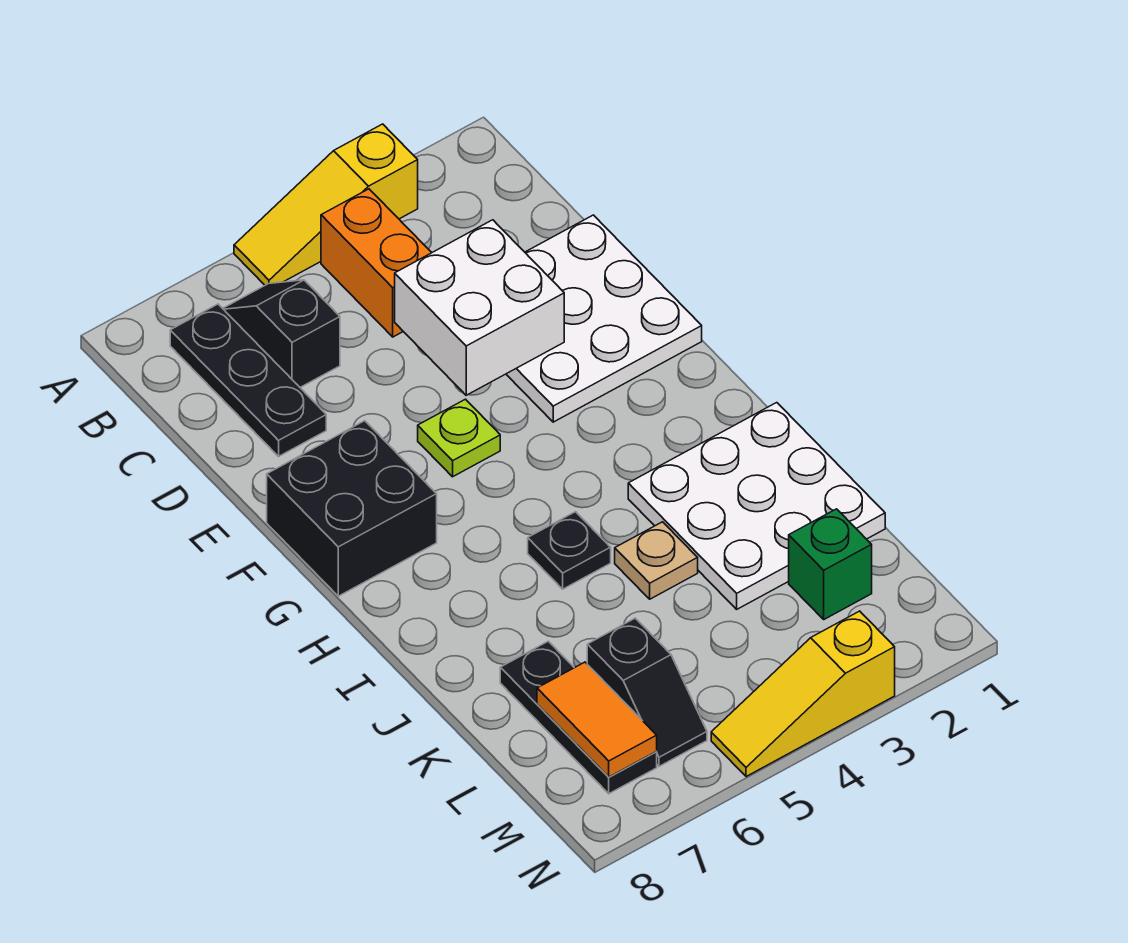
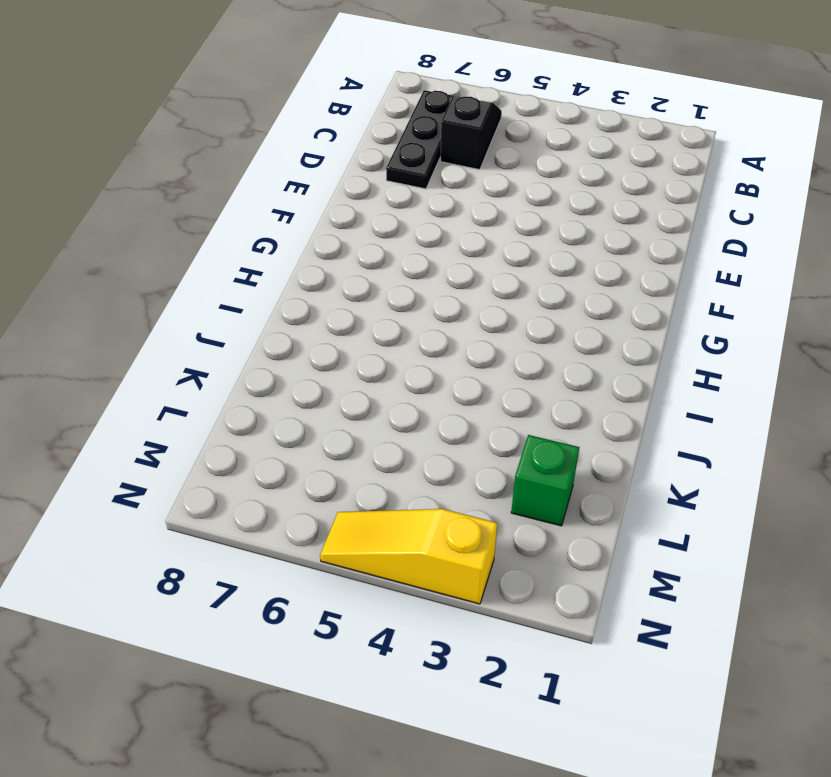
none -> yellow 1x3 slope [234,124,418,285]
none -> orange 1x2 brick [321,189,432,337]
none -> white 3x3 plate [506,215,702,422]

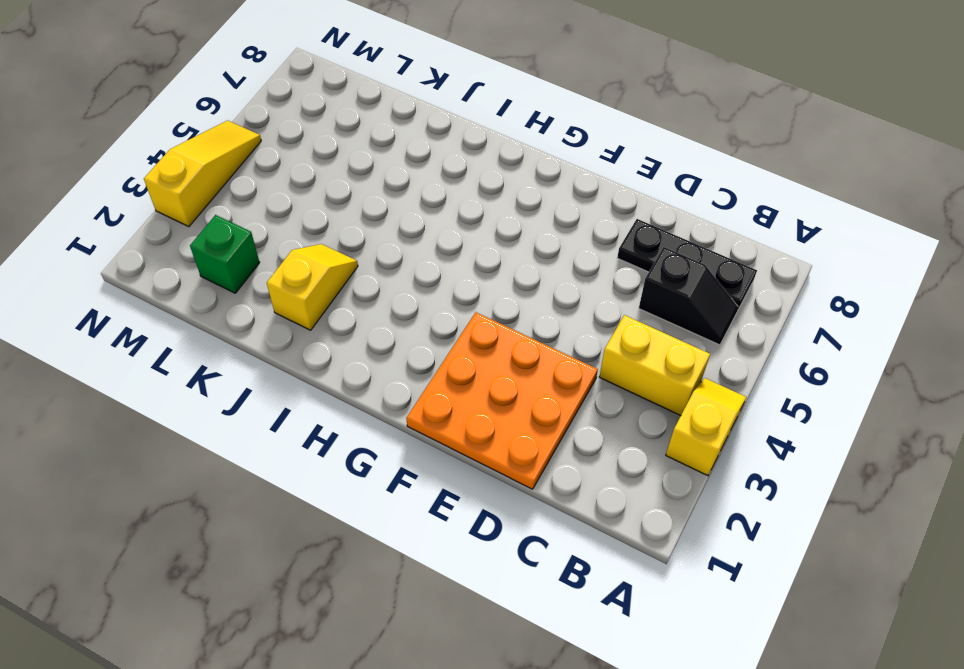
yellow 1x2 slope [666,378,746,476] -> yellow 1x3 slope [234,124,418,285]
yellow 1x2 brick [599,315,710,416] -> orange 1x2 brick [321,189,432,337]
orange 3x3 plate [406,312,598,489] -> white 3x3 plate [506,215,702,422]
yellow 1x2 slope [267,244,358,330] -> white 3x3 plate [628,403,885,609]
none -> lime 1x1 plate [418,399,500,477]
none -> black 2x2 brick [267,421,437,596]
none -> black 1x1 plate [528,512,611,589]

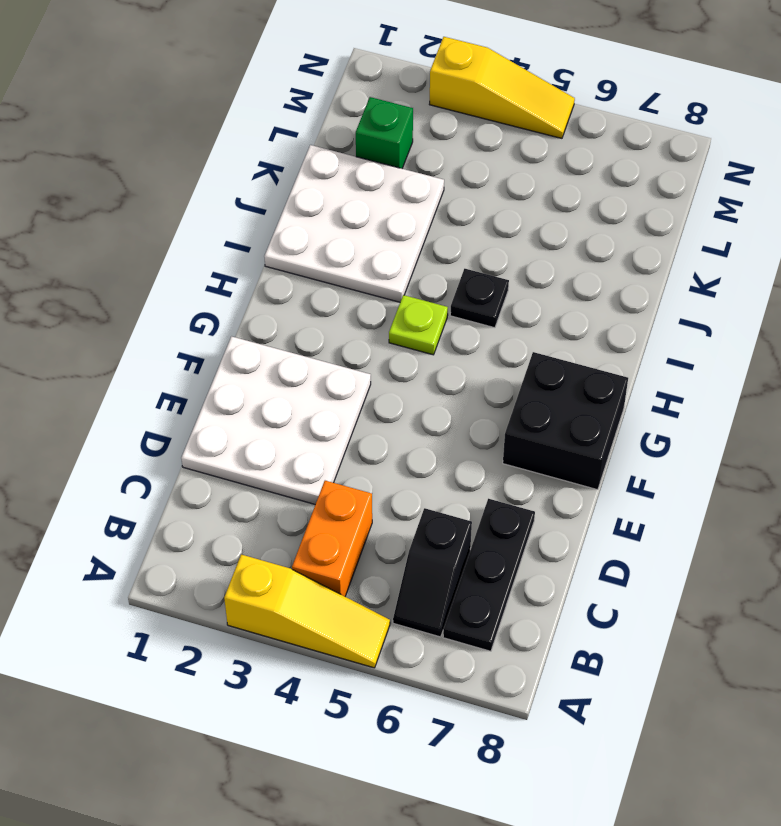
lime 1x1 plate [389,295,448,355] -> lime 1x1 plate moved to [418,399,500,477]
none -> tan 1x1 plate [615,522,698,599]
none -> black 1x3 plate [500,641,657,794]
none -> black 1x2 slope [587,618,707,766]

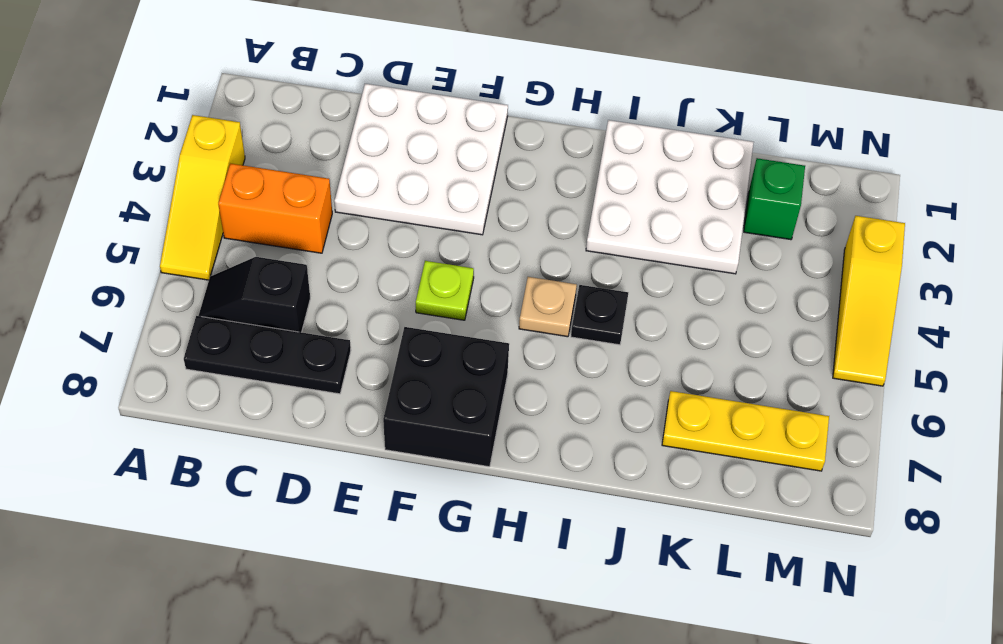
tan 1x1 plate [519,277,577,337] -> tan 1x1 plate moved to [615,522,698,599]
yellow 1x3 plate [662,391,829,471] -> black 1x3 plate [500,641,657,794]
none -> black 1x2 slope [587,618,707,766]
none -> white 2x2 brick [395,220,564,395]
none -> orange 1x2 tile [537,662,657,777]

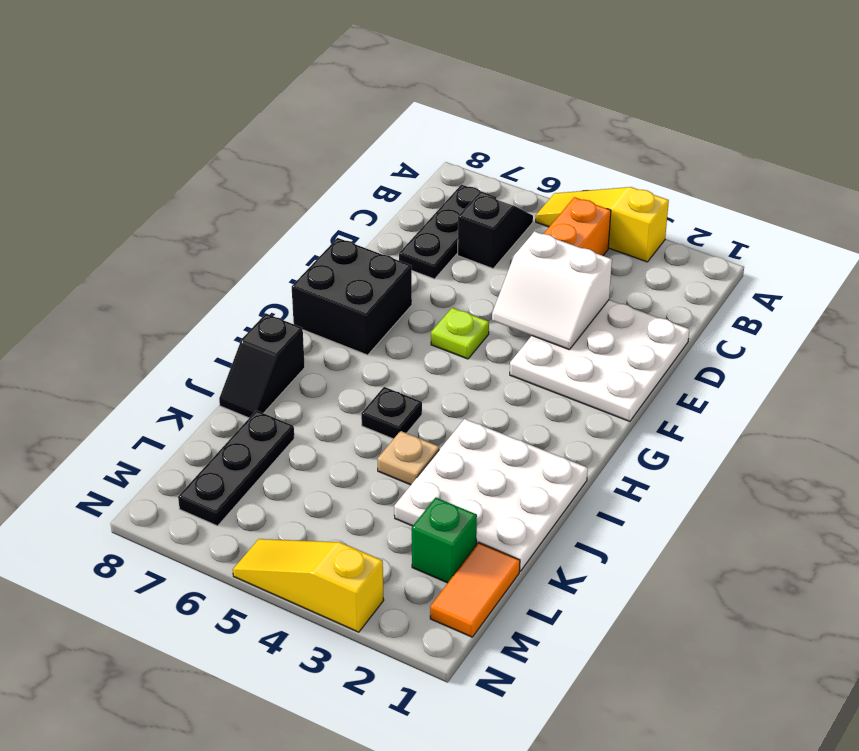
white 2x2 slope [492,231,612,350] -> white 2x2 brick [395,220,564,395]
black 1x2 slope [219,314,305,418] -> black 1x2 slope moved to [587,618,707,766]
orange 1x2 tile [430,543,520,637] -> orange 1x2 tile moved to [537,662,657,777]

